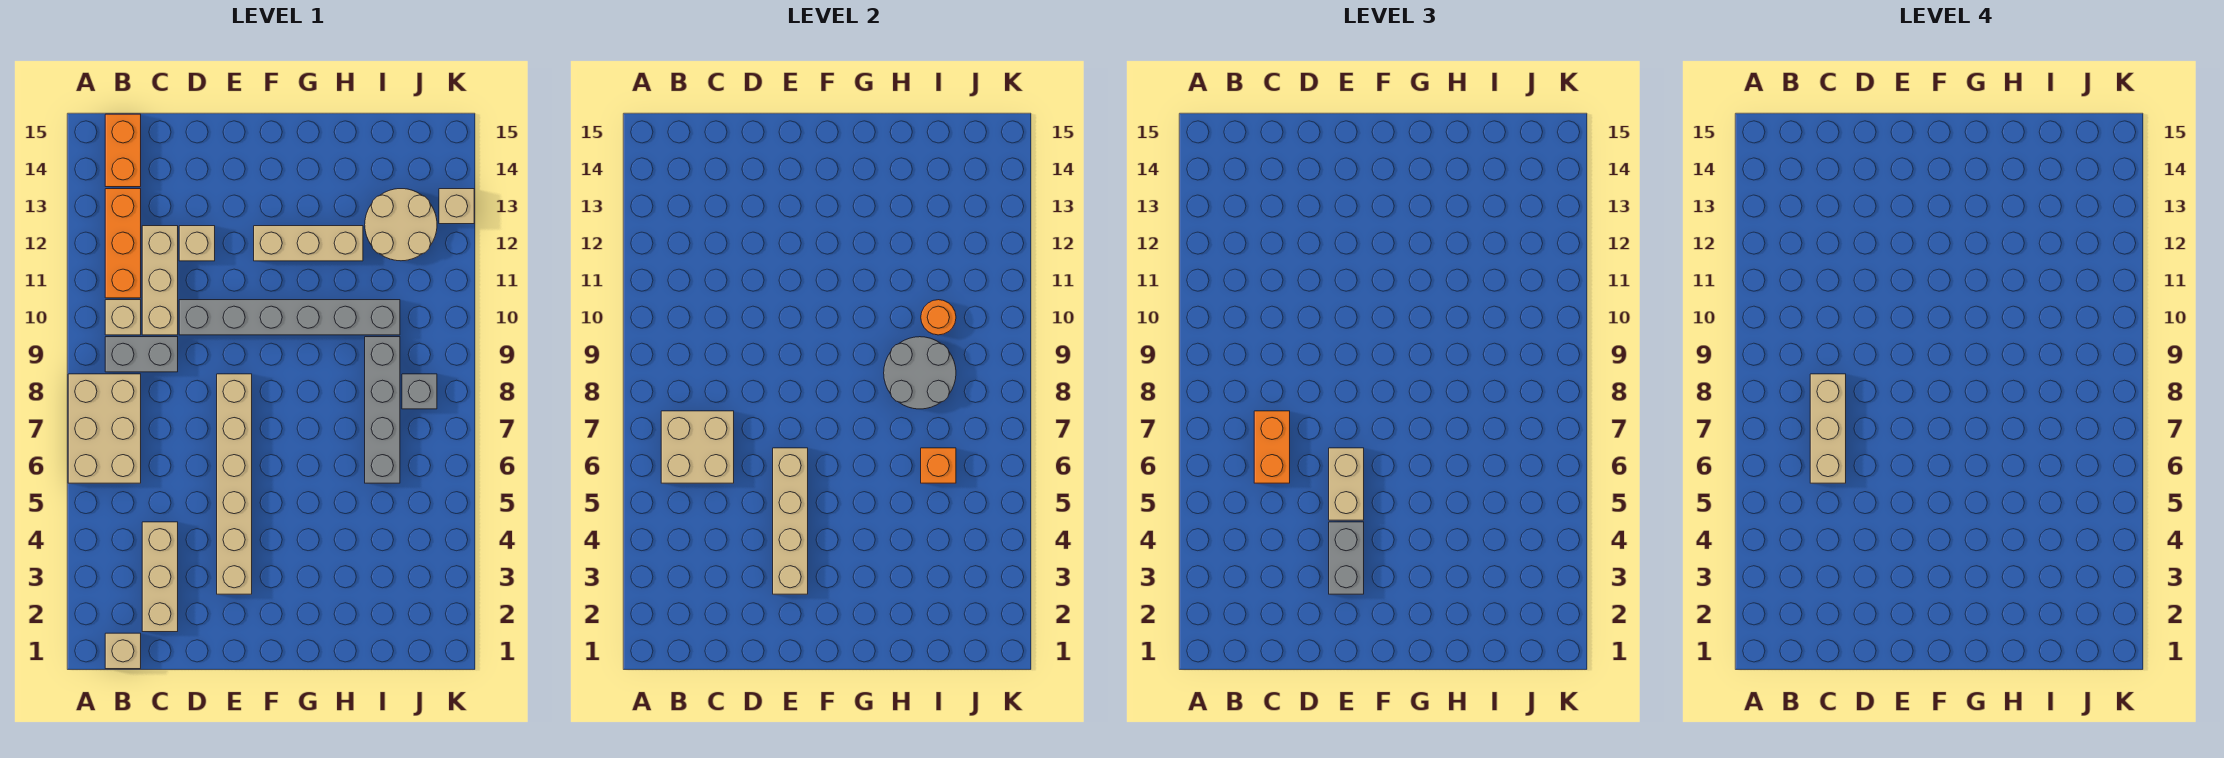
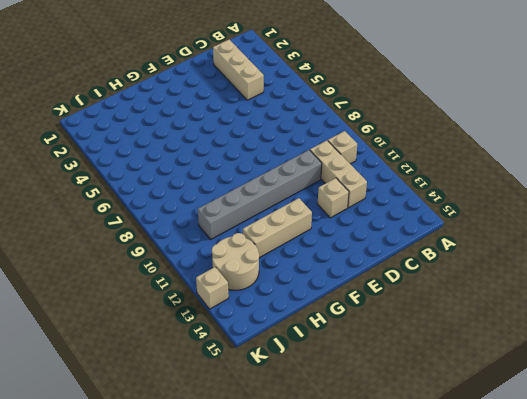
none -> tan 2x3 brick [68,374,141,483]
none -> tan 1x1 brick [105,633,141,669]
none -> grey 1x2 brick [105,337,178,372]

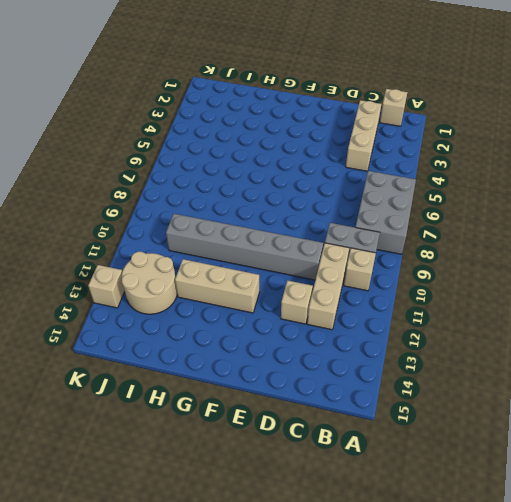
grey 2x3 brick [355,171,416,254] -> tan 2x3 brick [68,374,141,483]
none -> orange 1x3 brick [105,189,141,298]
none -> orange 1x2 brick [105,114,141,187]
none -> tan 1x6 brick [217,374,252,594]

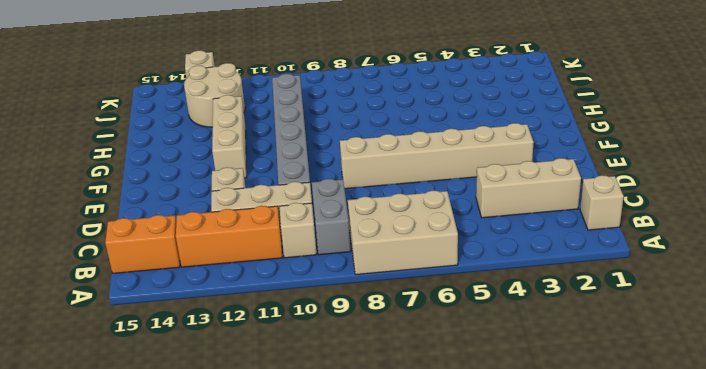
none -> grey 1x4 brick [365,337,400,483]
none -> grey 1x1 brick [402,374,437,409]
none -> tan 2x2 brick [661,411,734,483]

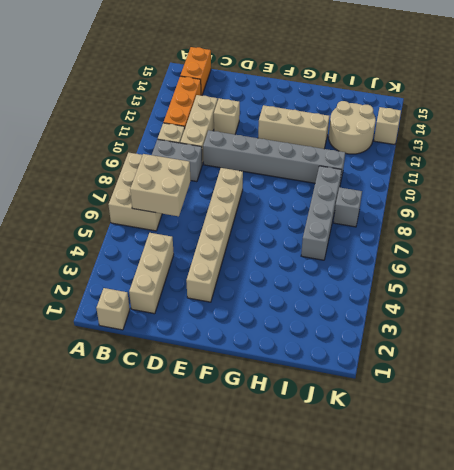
none -> tan 1x4 brick [773,448,808,594]
none -> grey 2x2 round brick [884,337,956,409]
none -> orange 1x1 brick [921,448,956,483]

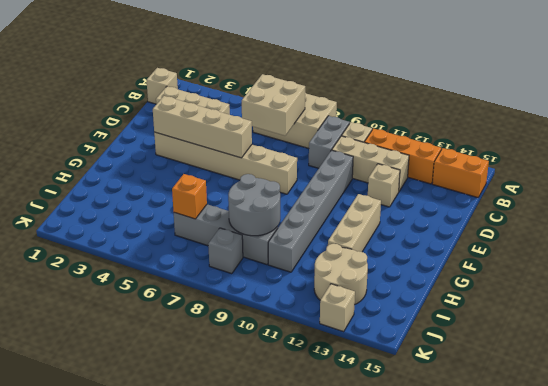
none -> orange 1x1 round brick [921,300,956,335]
none -> orange 1x2 brick [1254,411,1290,483]
none -> grey 1x2 brick [1329,522,1364,594]

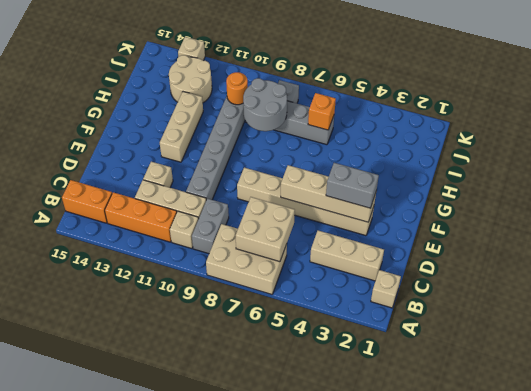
none -> orange 1x2 brick [1254,411,1290,483]
none -> tan 1x2 brick [1329,448,1364,520]
none -> tan 1x3 brick [1810,374,1846,483]

